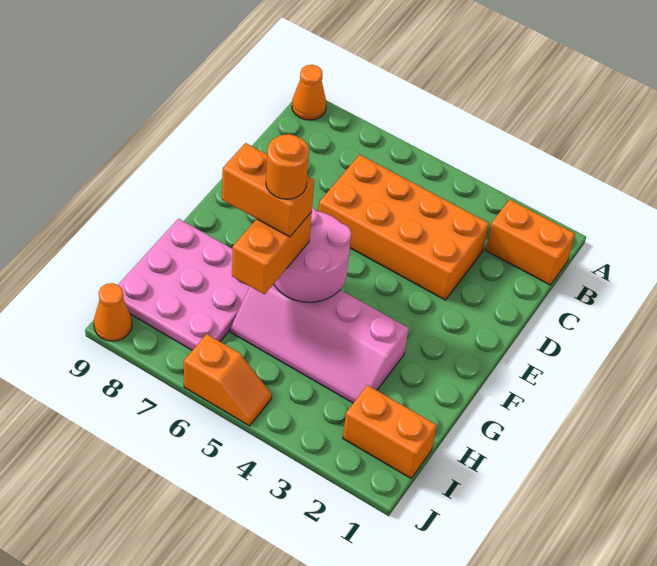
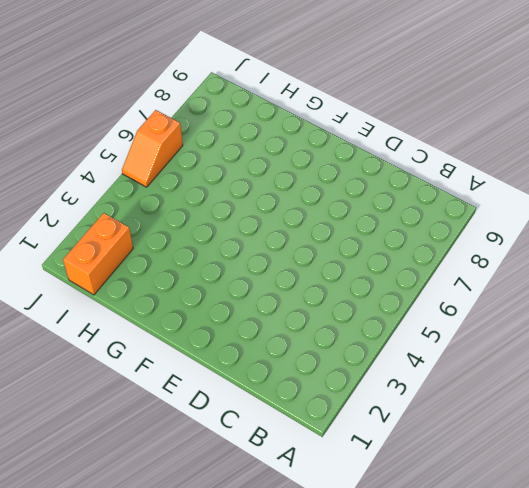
none -> orange 1x1 cone [292,65,326,120]
none -> orange 1x2 brick [486,200,575,285]
none -> orange 2x4 brick [319,155,489,300]

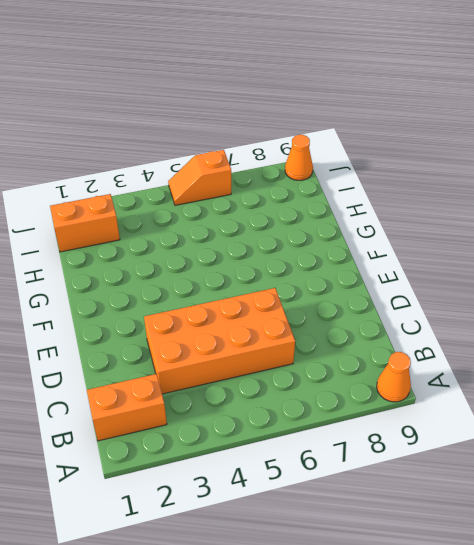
none -> pink 2x4 slope [230,284,409,403]
none -> pink 3x3 plate [118,219,250,350]
none -> pink 2x2 round brick [274,207,351,302]

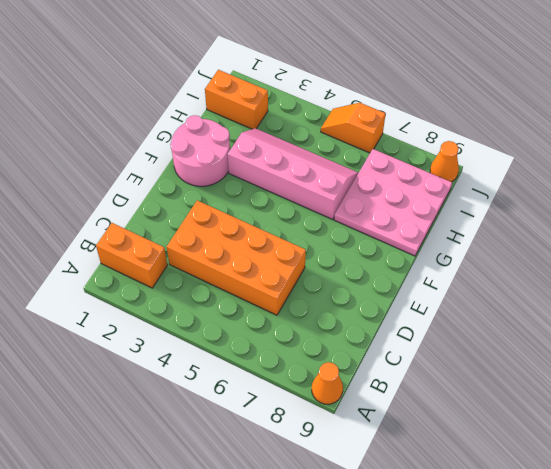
pink 2x2 round brick [170,115,230,186] -> pink 2x2 round brick moved to [274,207,351,302]
none -> orange 1x2 brick [232,212,312,294]
none -> orange 1x2 brick [222,143,314,237]
none -> orange 1x1 round brick [266,134,309,199]

